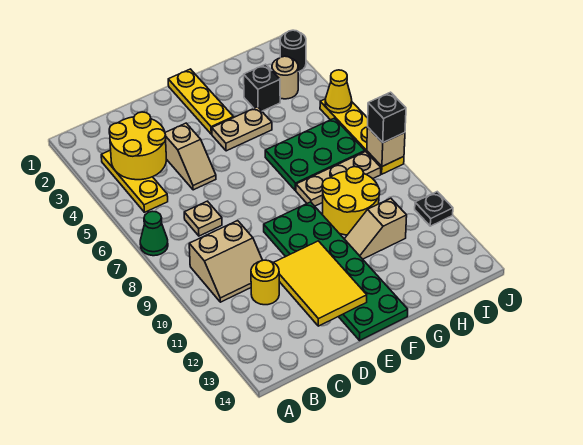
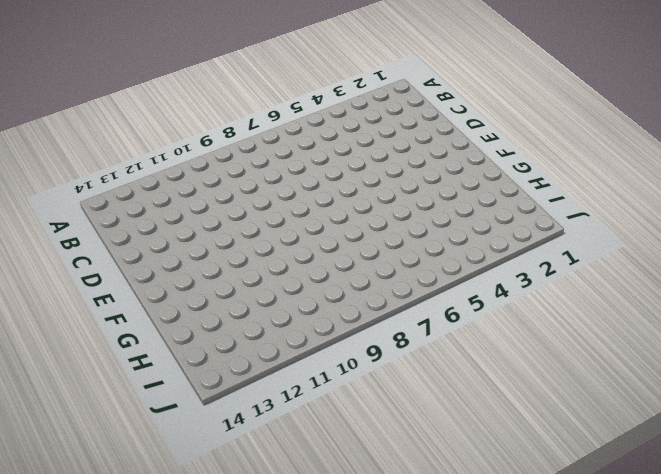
none -> green 1x1 cone [140,211,168,256]
none -> yellow 1x3 plate [101,150,168,212]
none -> tan 2x2 slope [189,221,263,302]

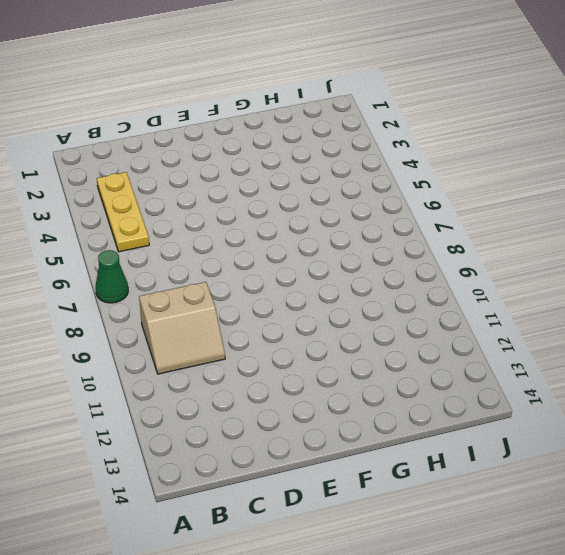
none -> tan 1x1 plate [184,201,222,236]
none -> yellow 1x1 round brick [251,260,279,305]
none -> tan 1x2 slope [165,123,216,190]

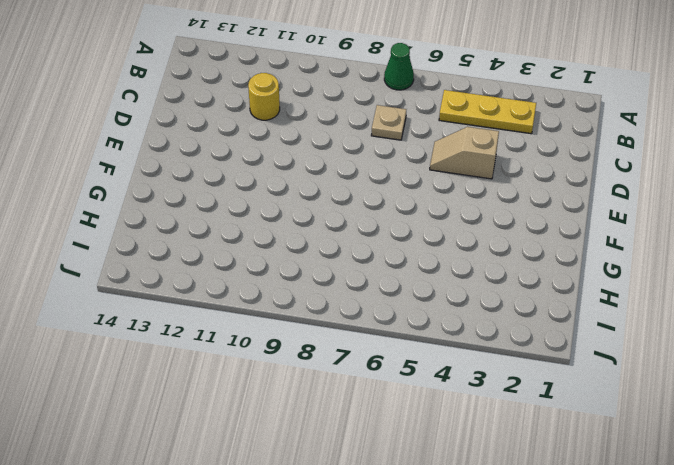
none -> tan 2x2 slope [189,221,263,302]
none -> green 2x6 plate [264,202,408,340]
none -> yellow 1x3 plate [168,69,234,134]

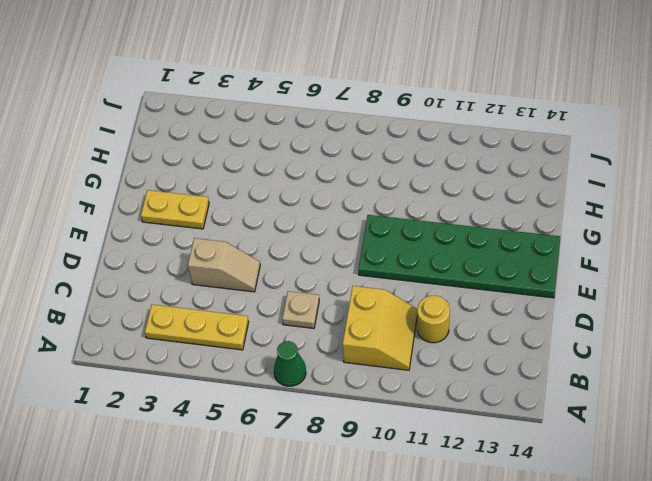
yellow 2x2 slope [343,286,418,370] -> tan 2x2 slope [189,221,263,302]
yellow 1x2 plate [141,190,209,229] -> yellow 1x3 plate [168,69,234,134]
none -> tan 1x2 plate [212,107,272,151]
none -> green 2x3 plate [265,118,365,191]
none -> tan 1x3 plate [296,151,381,206]

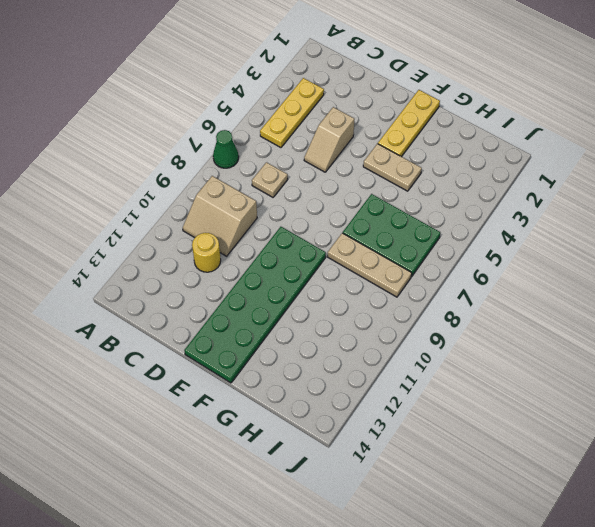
none -> yellow 2x2 round brick [322,167,380,235]
none -> tan 1x2 slope [345,198,407,259]
none -> black 1x1 brick [244,64,280,111]

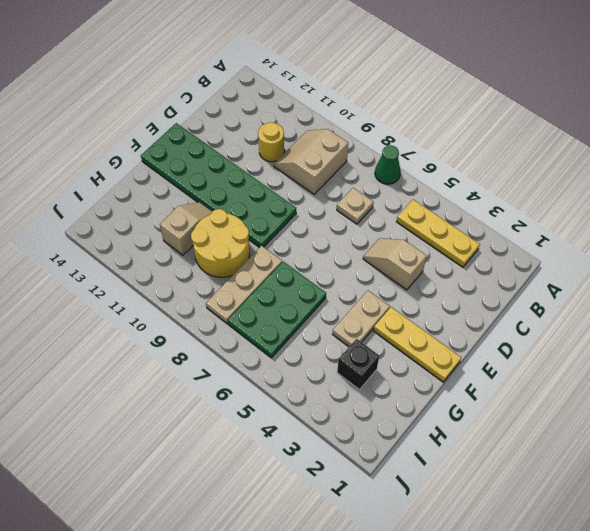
none -> tan 1x1 round brick [272,56,298,99]
none -> black 1x1 round brick [280,30,306,72]
none -> yellow 1x4 plate [320,99,404,174]

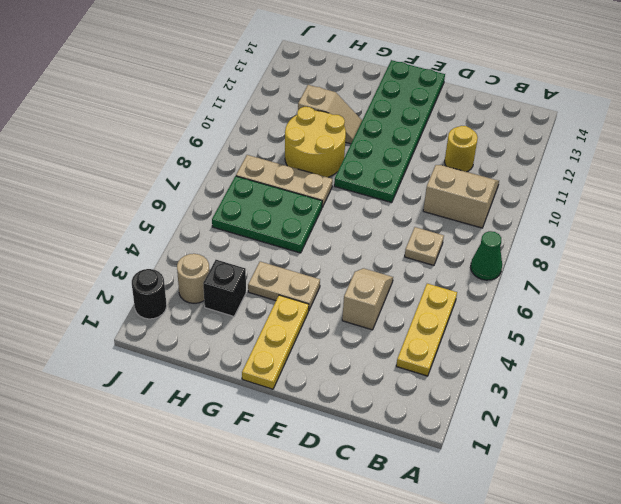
none -> yellow 1x4 plate [320,99,404,174]
none -> black 1x1 plate [415,192,453,226]
none -> yellow 2x2 round brick [109,112,166,180]

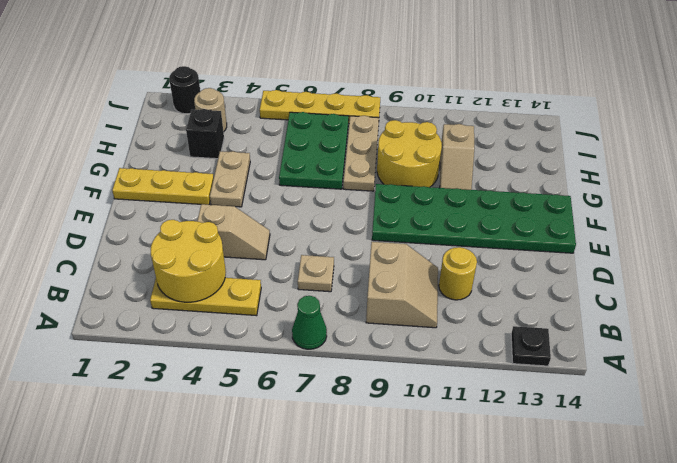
black 1x1 plate [511,326,551,366] -> black 1x1 plate moved to [415,192,453,226]
none -> yellow 2x3 tile [274,241,367,326]
none -> yellow 1x1 cone [325,70,352,113]
none -> tan 1x1 brick [367,127,405,166]

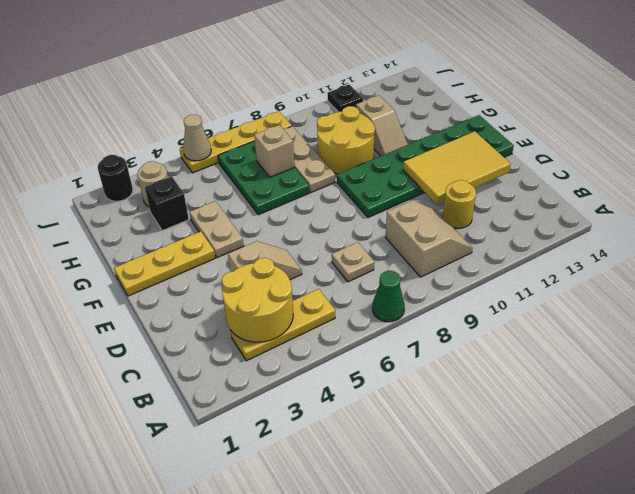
tan 1x1 brick [254,125,295,177] -> tan 1x1 brick moved to [367,127,405,166]
tan 1x1 cone [183,115,211,161] -> yellow 1x1 cone [325,70,352,113]
none -> black 1x1 brick [368,92,406,142]

